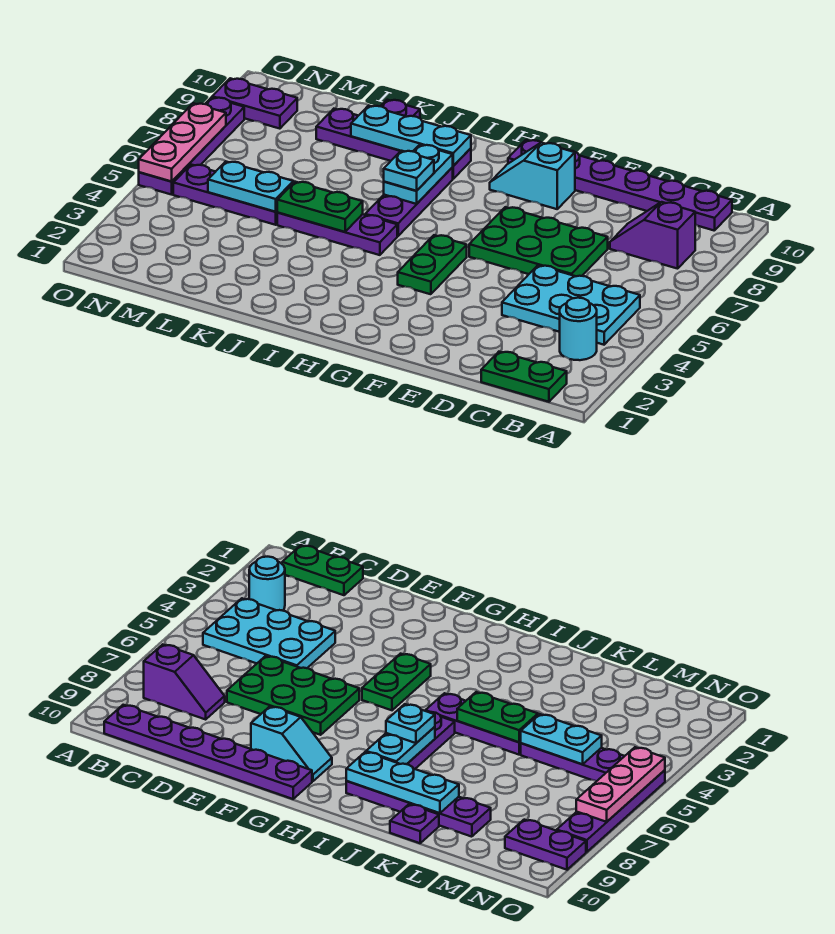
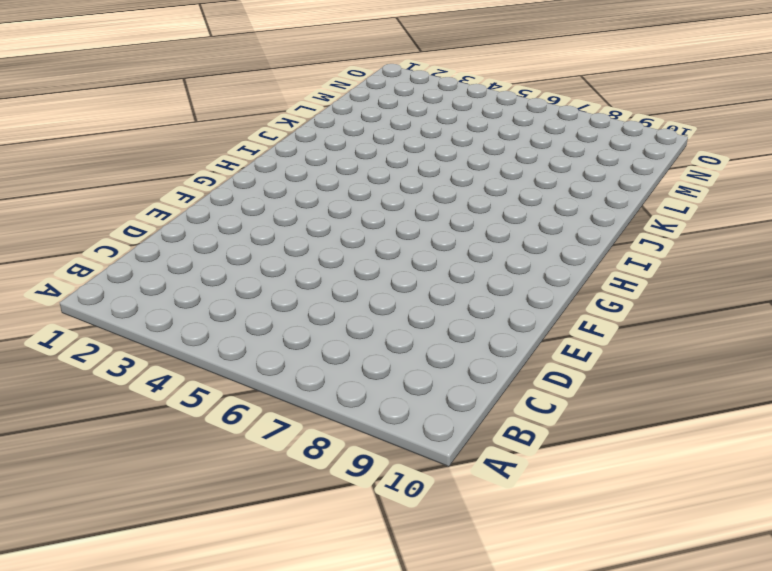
none -> green 1x2 plate [481,352,567,402]
none -> cyan 1x1 round brick [560,298,597,360]
none -> cyan 2x3 plate [502,265,640,345]

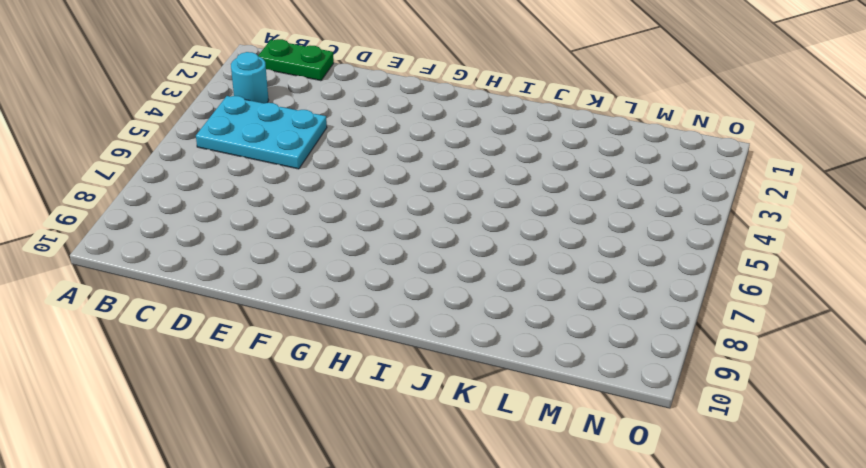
none -> purple 1x2 slope [610,202,695,269]
none -> purple 1x6 plate [508,140,732,231]
none -> green 2x3 plate [469,207,608,276]

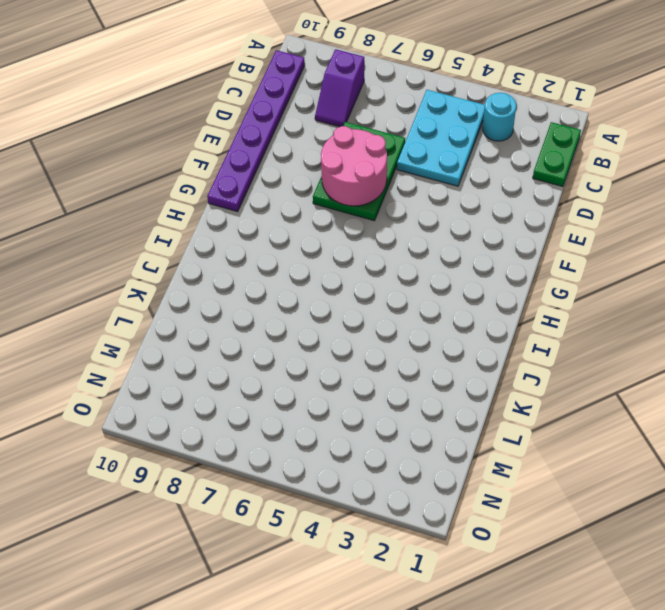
pink 2x2 round brick [321,126,387,206] -> none
none -> cyan 1x2 slope [490,143,575,209]
none -> green 1x2 plate [398,235,467,294]
none -> purple 1x3 plate [277,213,397,255]

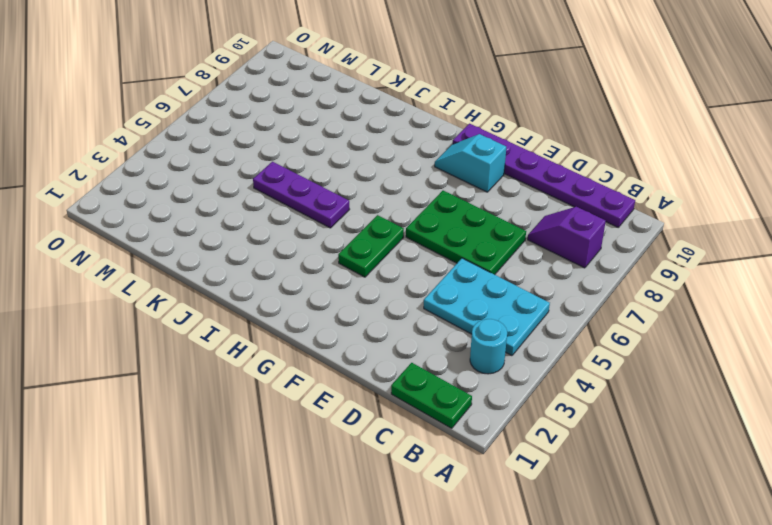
none -> purple 1x3 plate [365,168,453,236]
none -> purple 1x4 plate [316,109,471,179]
none -> purple 1x1 plate [381,100,420,118]

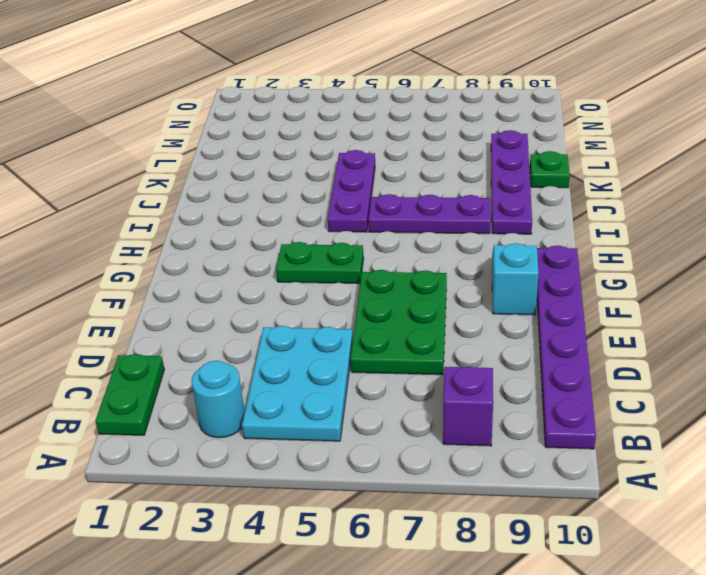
green 1x1 plate [530,151,570,188] -> purple 1x1 plate [381,100,420,118]
none -> purple 1x3 plate [173,165,278,225]
none -> purple 1x2 plate [212,78,297,129]
none -> purple 1x4 plate [139,97,244,195]

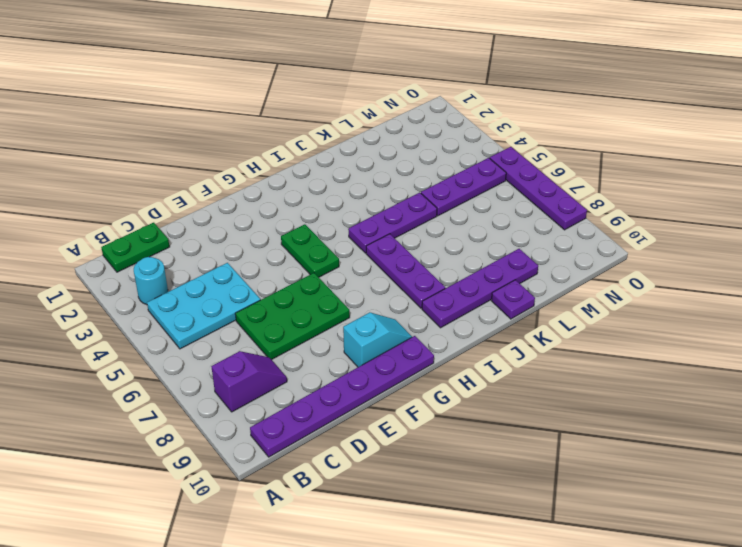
none -> purple 1x2 plate [212,78,297,129]
none -> cyan 1x2 plate [384,145,453,204]
none -> cyan 1x3 plate [351,105,471,166]

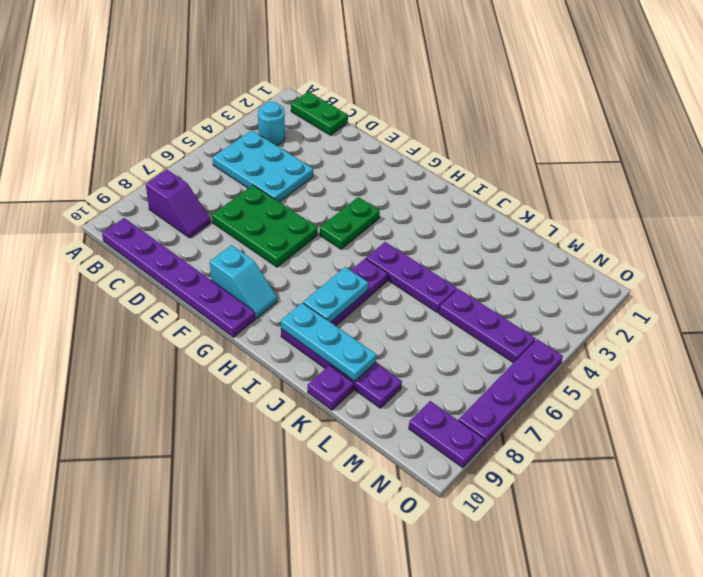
none -> green 1x2 plate [277,182,363,232]
none -> cyan 1x2 plate [208,161,293,212]
none -> pink 1x3 plate [139,103,226,181]

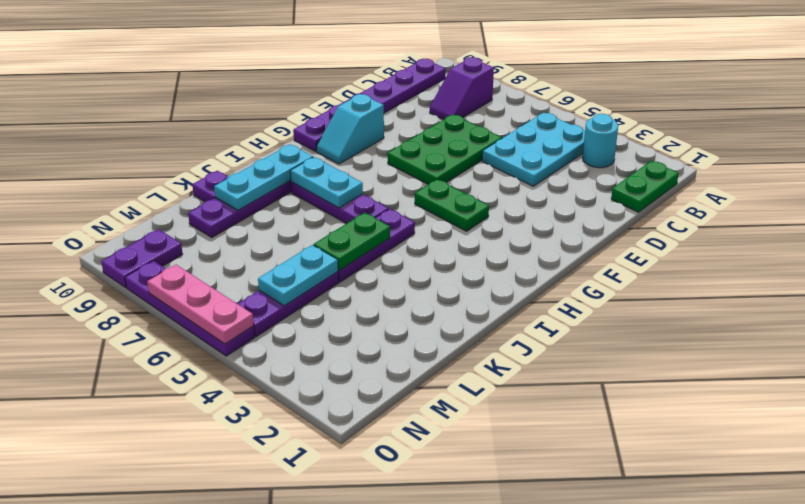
none -> cyan 1x1 plate [384,151,434,191]

